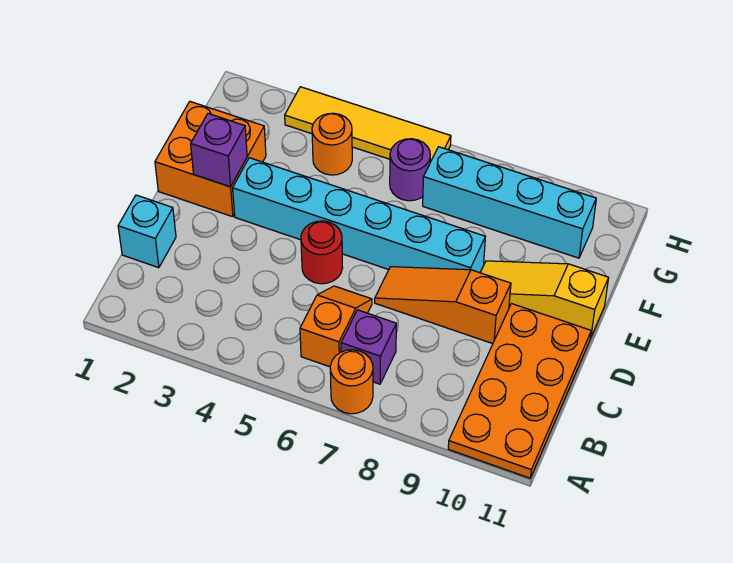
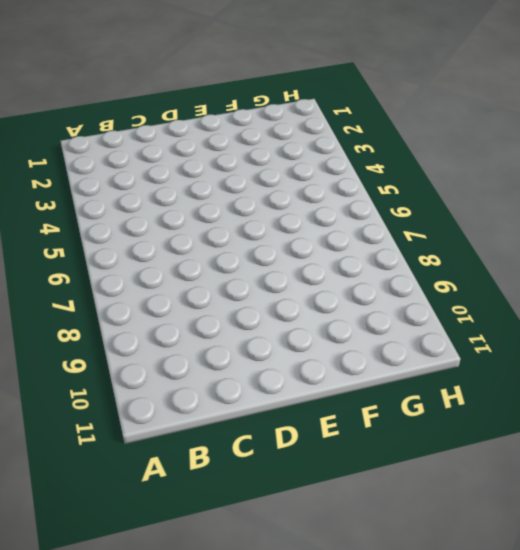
none -> orange 1x1 round brick [330,350,373,414]
none -> orange 2x4 plate [448,304,591,478]
none -> orange 1x2 slope [300,286,372,367]

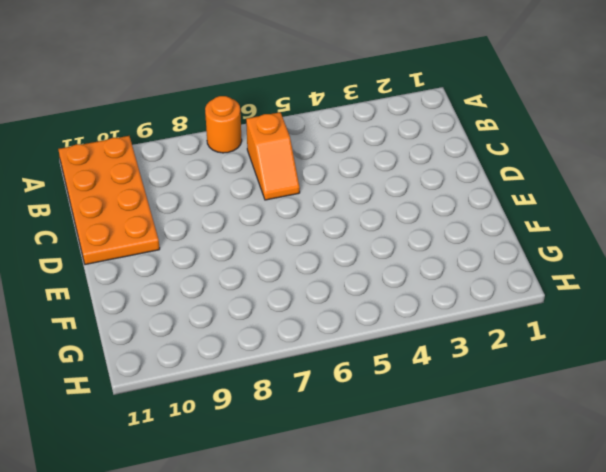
none -> purple 1x1 brick [341,310,396,384]
none -> cyan 1x1 brick [118,195,176,268]
none -> red 1x1 round brick [301,221,343,284]

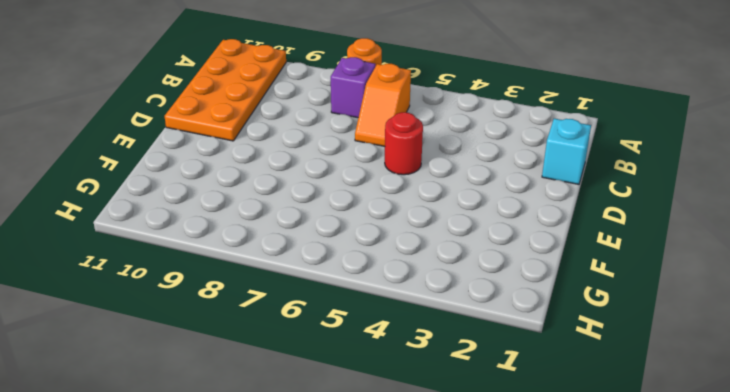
none -> orange 1x3 slope [375,267,511,344]
none -> orange 2x2 brick [155,102,266,217]
none -> cyan 1x6 brick [233,158,485,273]

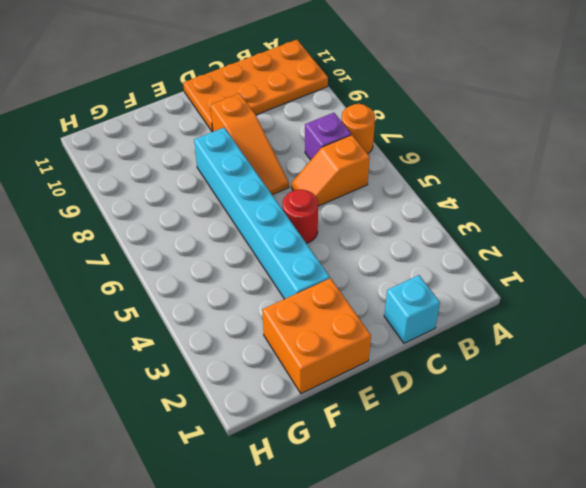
none -> yellow 1x3 slope [480,261,609,338]
none -> orange 1x1 round brick [312,113,352,175]
none -> purple 1x1 round brick [390,139,430,201]

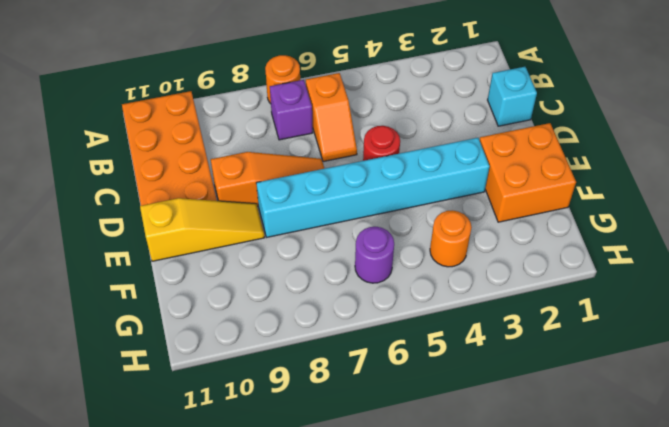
none -> cyan 1x4 brick [423,147,596,258]
none -> yellow 1x4 tile [285,87,451,162]
none -> purple 1x1 brick [191,114,247,187]

